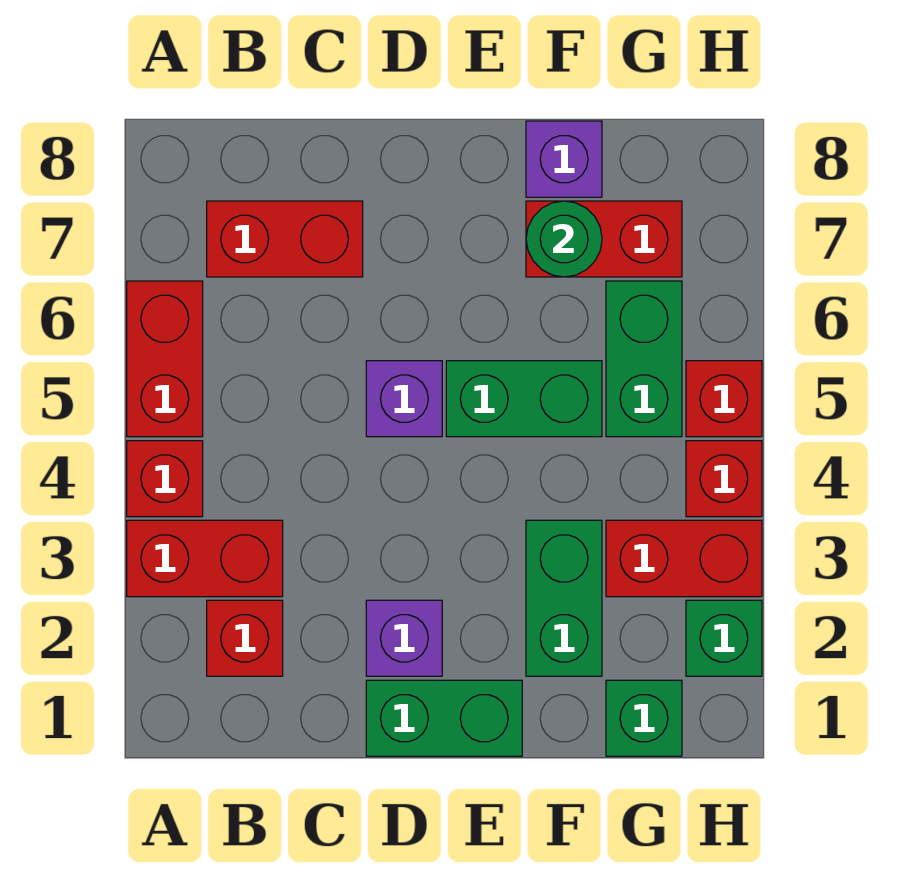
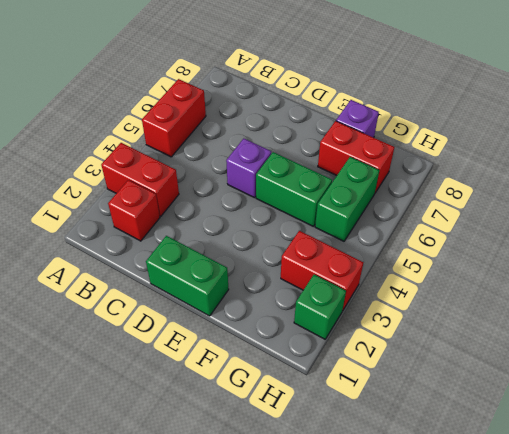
none -> red 1x1 brick [127,441,203,517]
none -> red 1x2 brick [207,201,363,277]
none -> purple 1x1 brick [366,600,442,676]

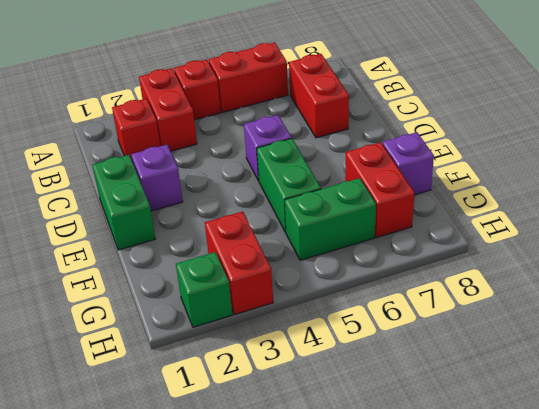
none -> green 1x2 brick [526,520,602,676]
none -> green 1x1 brick [606,680,682,756]
none -> red 1x1 brick [686,441,762,517]

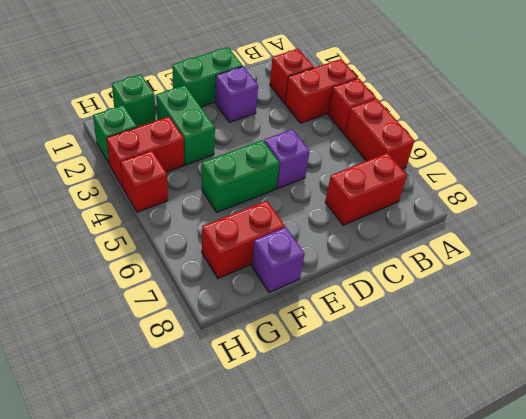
none -> green 1x2 brick [606,281,682,437]
none -> red 1x1 brick [686,361,762,437]
none -> green 1x1 round brick [526,201,602,277]

